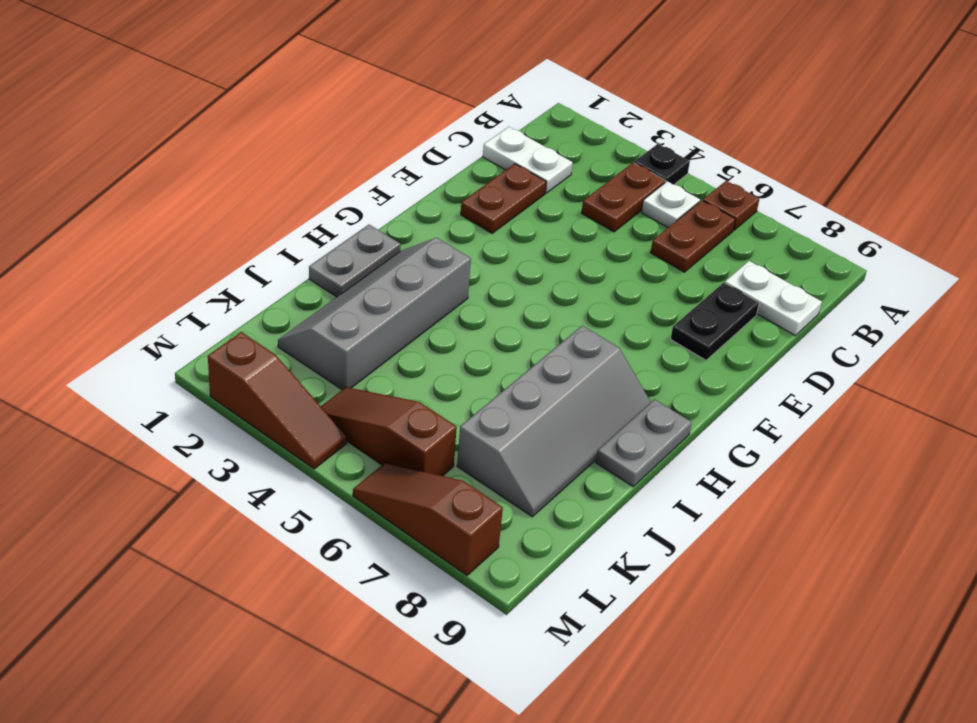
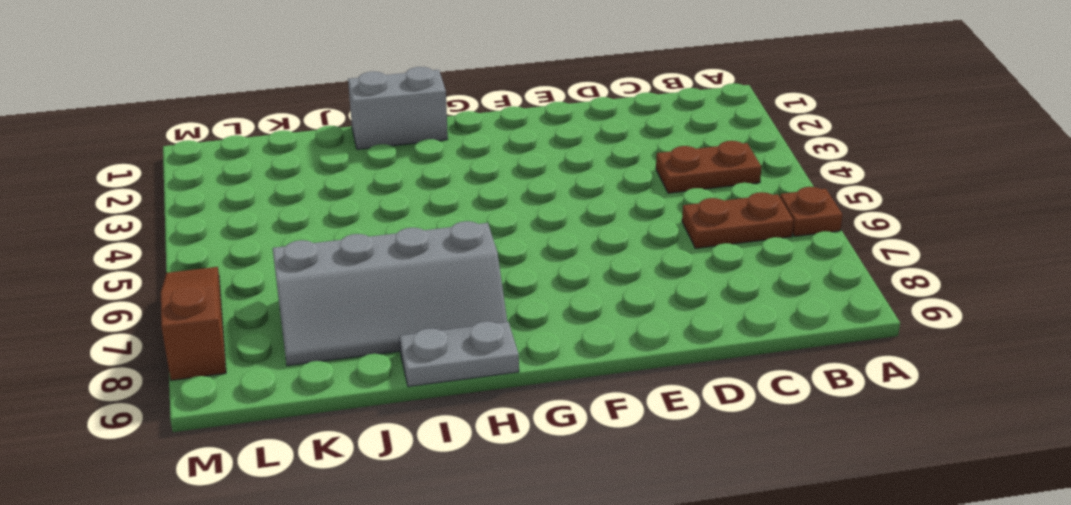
grey 1x2 brick [348,67,448,149] -> grey 1x2 plate [309,225,401,297]
none -> black 1x1 plate [634,144,690,185]
none -> white 1x1 plate [641,181,700,227]
none -> white 1x2 plate [483,127,573,193]

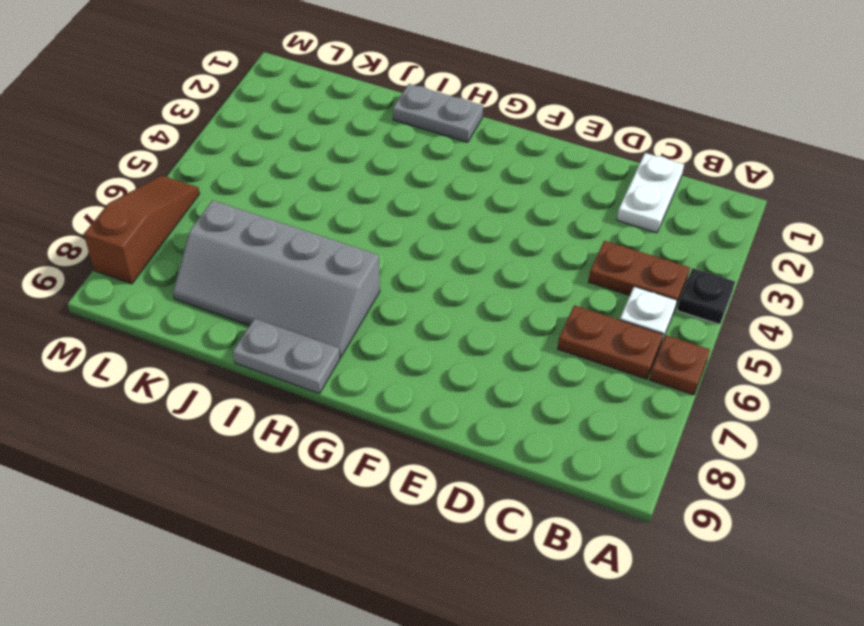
none -> white 1x2 plate [725,261,822,336]
none -> brown 1x2 plate [461,164,546,233]
none -> black 1x2 plate [671,283,759,360]

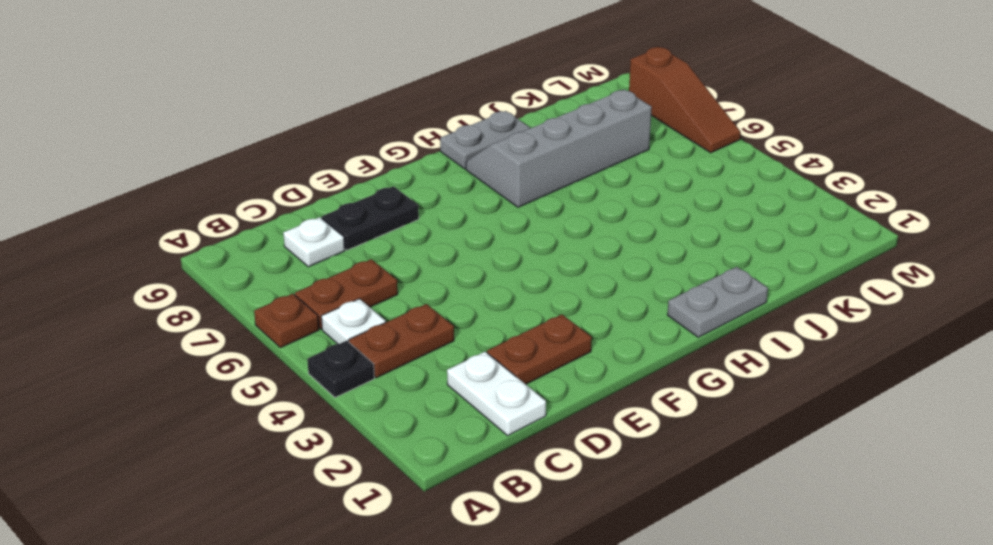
white 1x1 plate [283,217,345,267] -> white 1x2 plate [725,261,822,336]
none -> grey 2x4 slope [278,238,471,390]
none -> brown 1x3 slope [321,387,457,476]
none -> brown 1x3 slope [208,332,347,469]

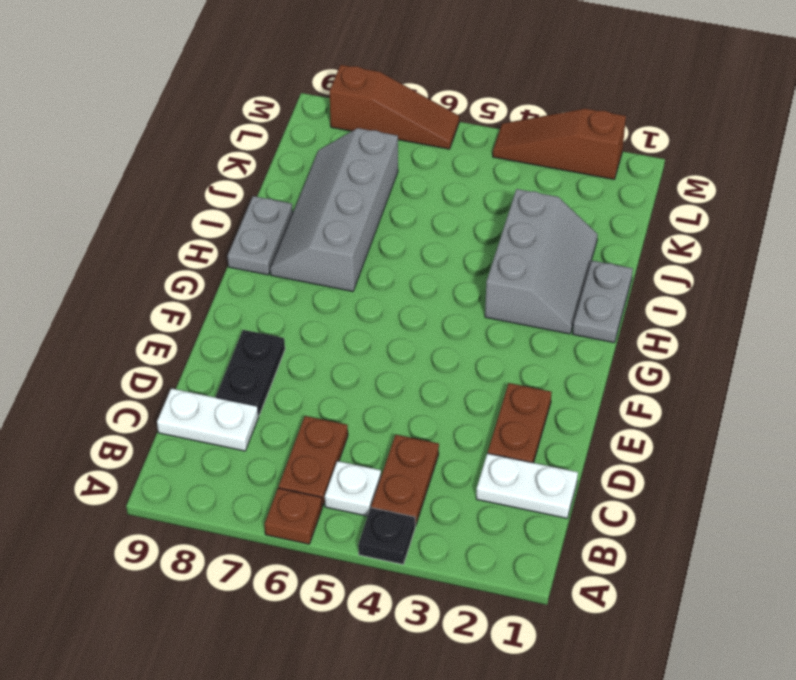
grey 2x3 slope [485,189,598,334] -> grey 2x4 slope [278,238,471,390]
none -> brown 1x3 slope [321,387,457,476]

